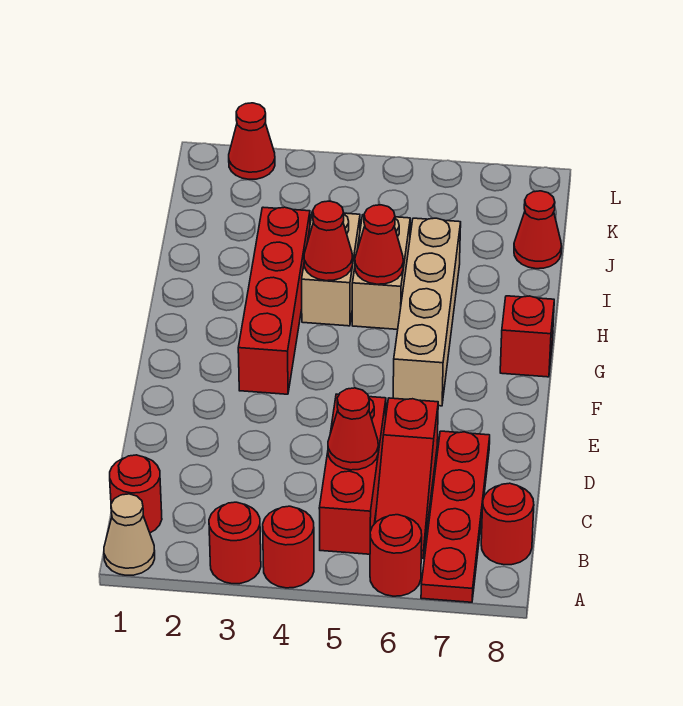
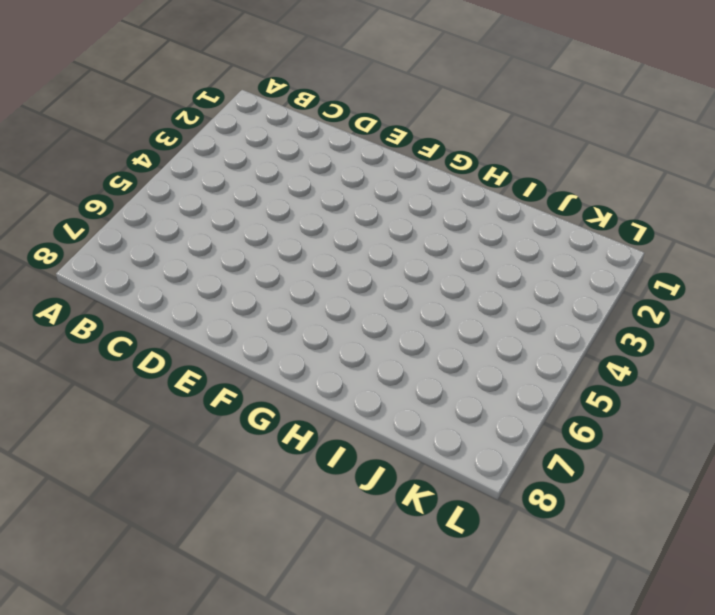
none -> tan 1x1 cone [104,494,155,575]
none -> red 1x1 round brick [209,502,261,584]
none -> red 1x1 round brick [263,506,314,588]

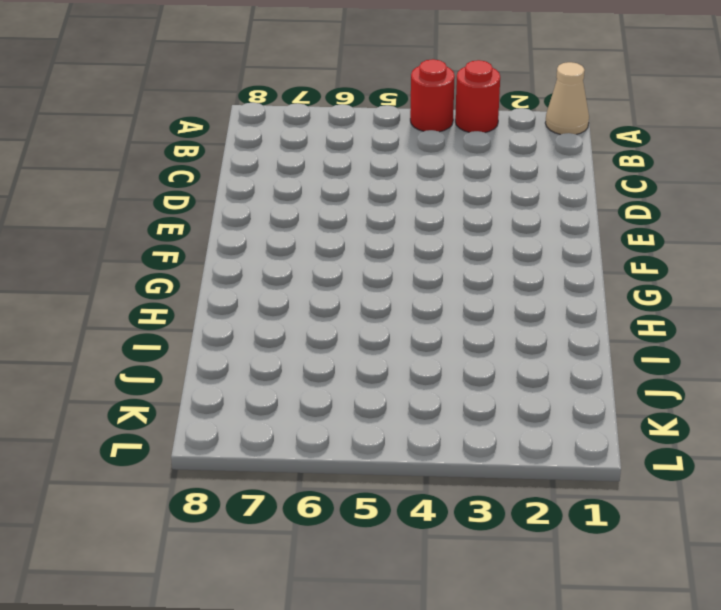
none -> red 1x1 round brick [370,515,422,596]
none -> red 1x4 plate [421,431,490,602]
none -> red 1x1 round brick [110,455,162,533]

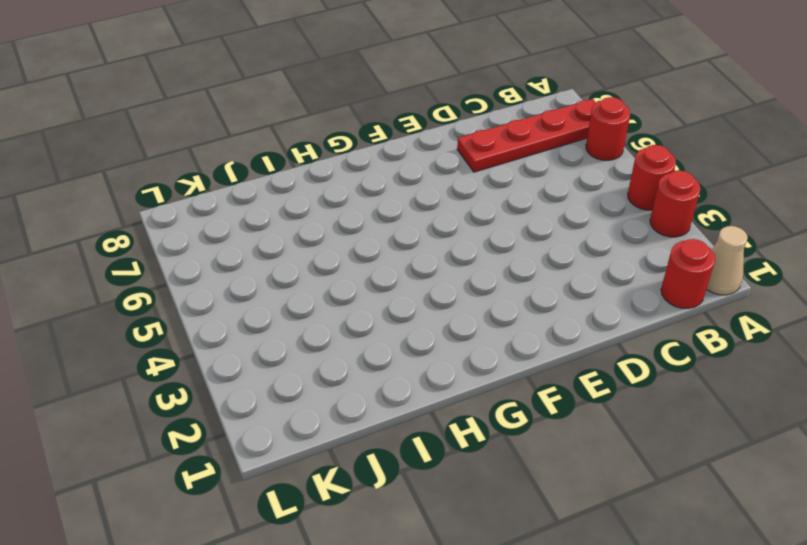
none -> red 1x3 brick [319,394,386,554]
none -> red 1x3 slope [375,398,438,558]
none -> red 1x1 round brick [481,483,534,565]

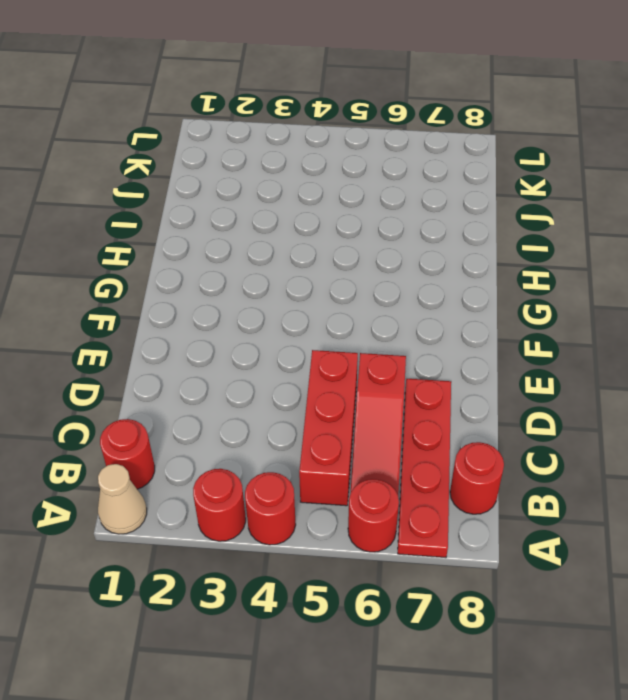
none -> red 1x4 brick [238,207,310,394]
none -> tan 1x4 brick [393,218,461,406]
none -> red 1x1 brick [500,296,554,377]

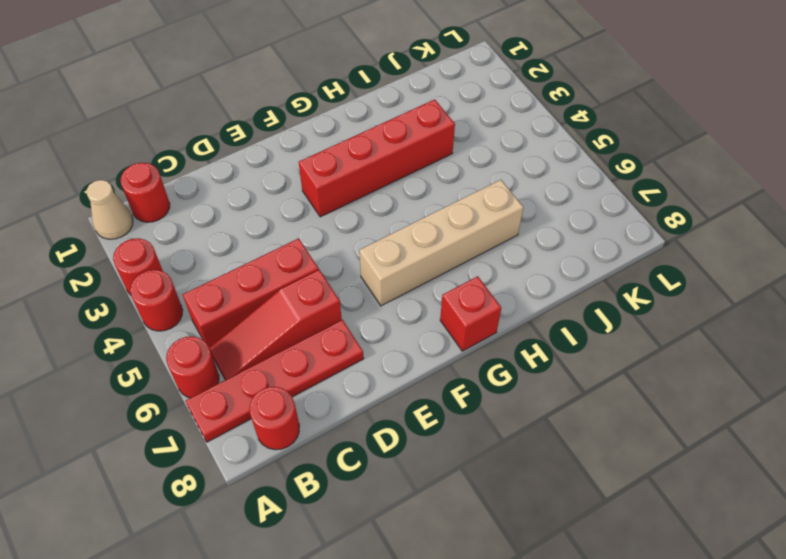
none -> tan 1x2 brick [302,211,360,326]
none -> tan 1x2 brick [352,215,410,329]
none -> red 1x1 cone [514,191,562,269]

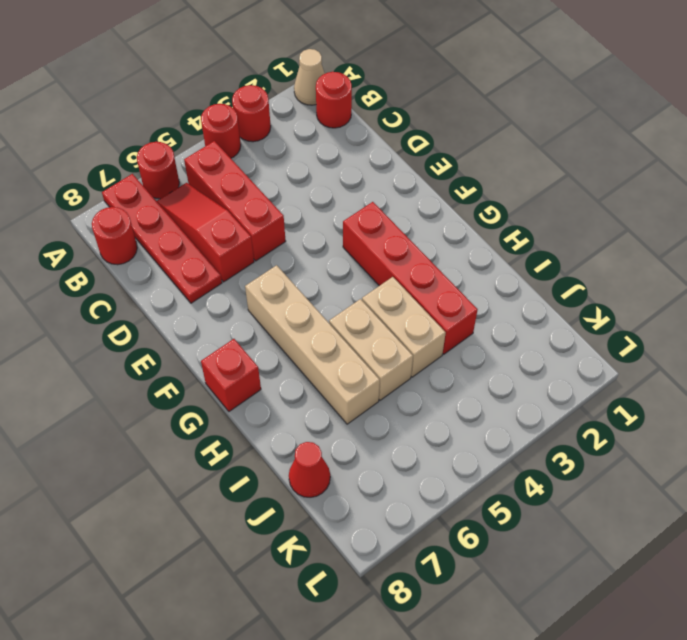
none -> red 1x1 cone [229,103,275,179]
none -> red 1x1 cone [328,388,378,470]
none -> red 1x1 cone [304,201,353,281]

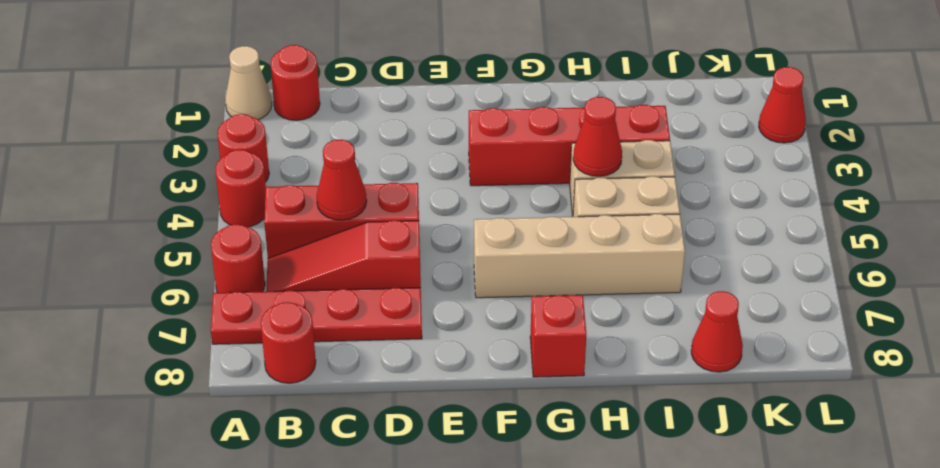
none -> red 1x1 cone [355,205,403,284]

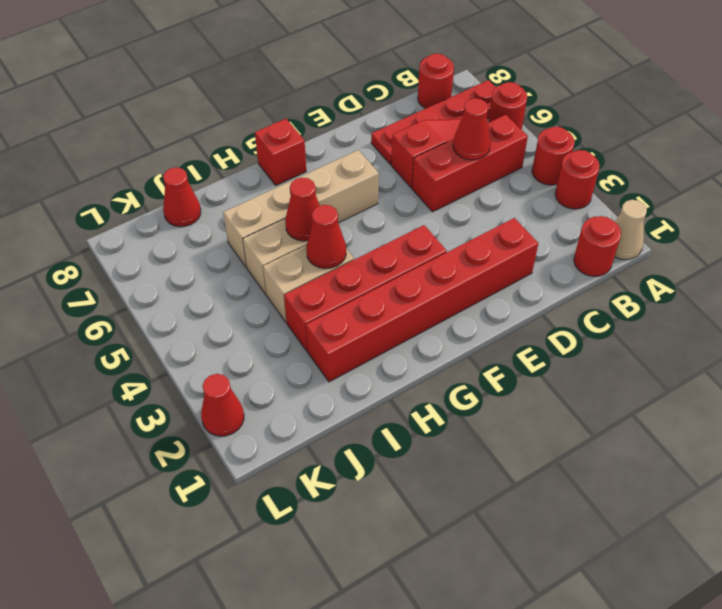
red 1x6 brick [306,218,538,382] -> none

